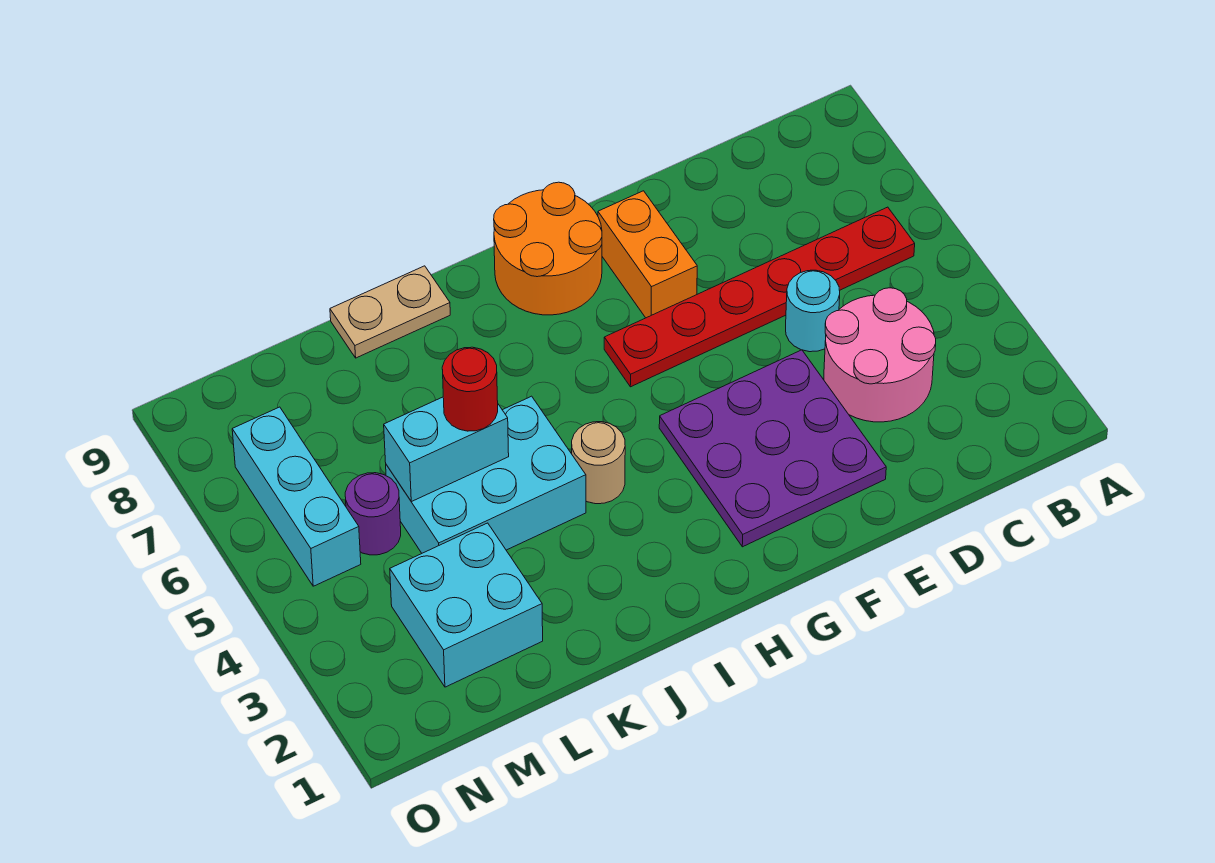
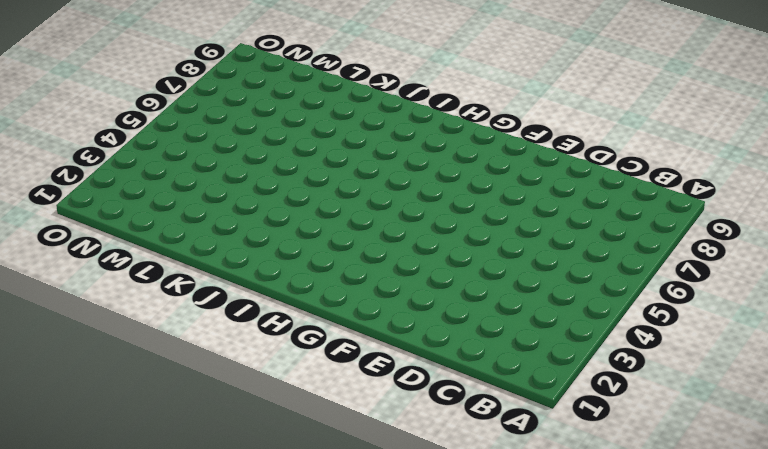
none -> red 1x6 plate [604,207,915,387]
none -> pink 2x2 round brick [824,288,936,422]
none -> cyan 1x1 round brick [786,270,840,352]

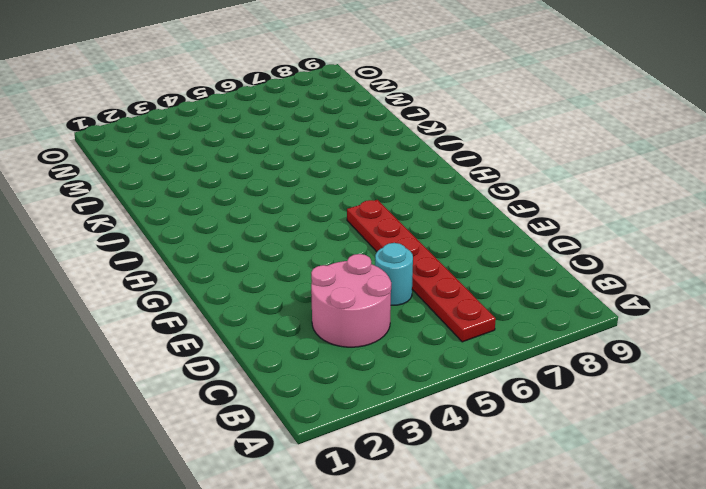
none -> purple 3x3 plate [659,350,886,547]
none -> orange 1x2 brick [598,191,697,318]
none -> orange 2x2 round brick [494,182,602,315]

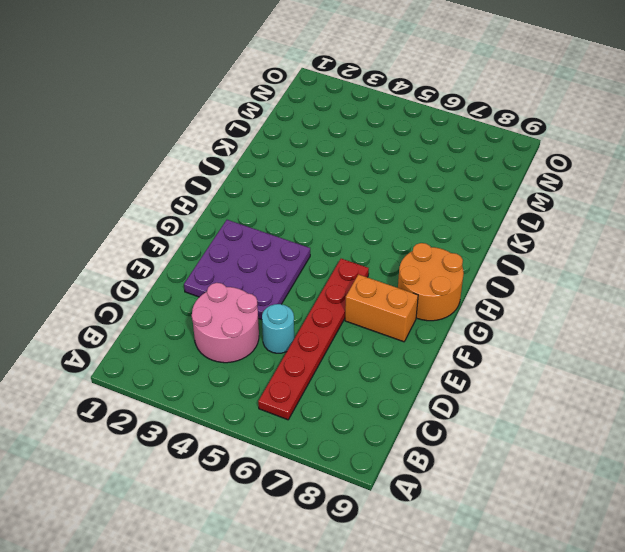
none -> tan 1x1 round brick [572,422,625,504]
none -> cyan 2x3 brick [386,396,586,553]
none -> tan 1x2 plate [330,266,450,358]

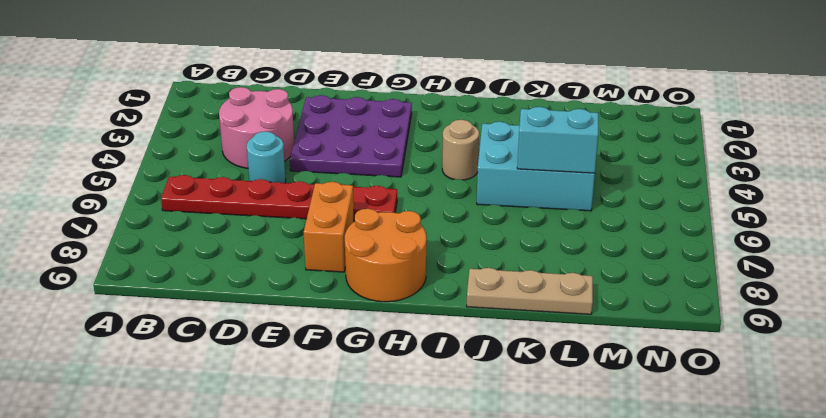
tan 1x3 plate [467,268,593,314] -> tan 1x2 plate [330,266,450,358]
none -> cyan 2x2 brick [390,523,543,687]
none -> purple 1x1 round brick [345,473,401,555]
none -> cyan 1x3 brick [232,407,361,586]

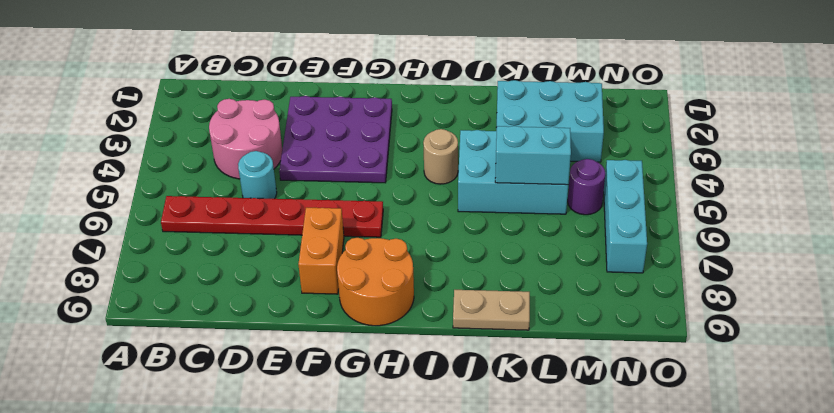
cyan 2x3 brick [496,80,604,162] -> cyan 2x2 brick [390,523,543,687]
none -> red 1x1 round brick [442,347,498,431]

